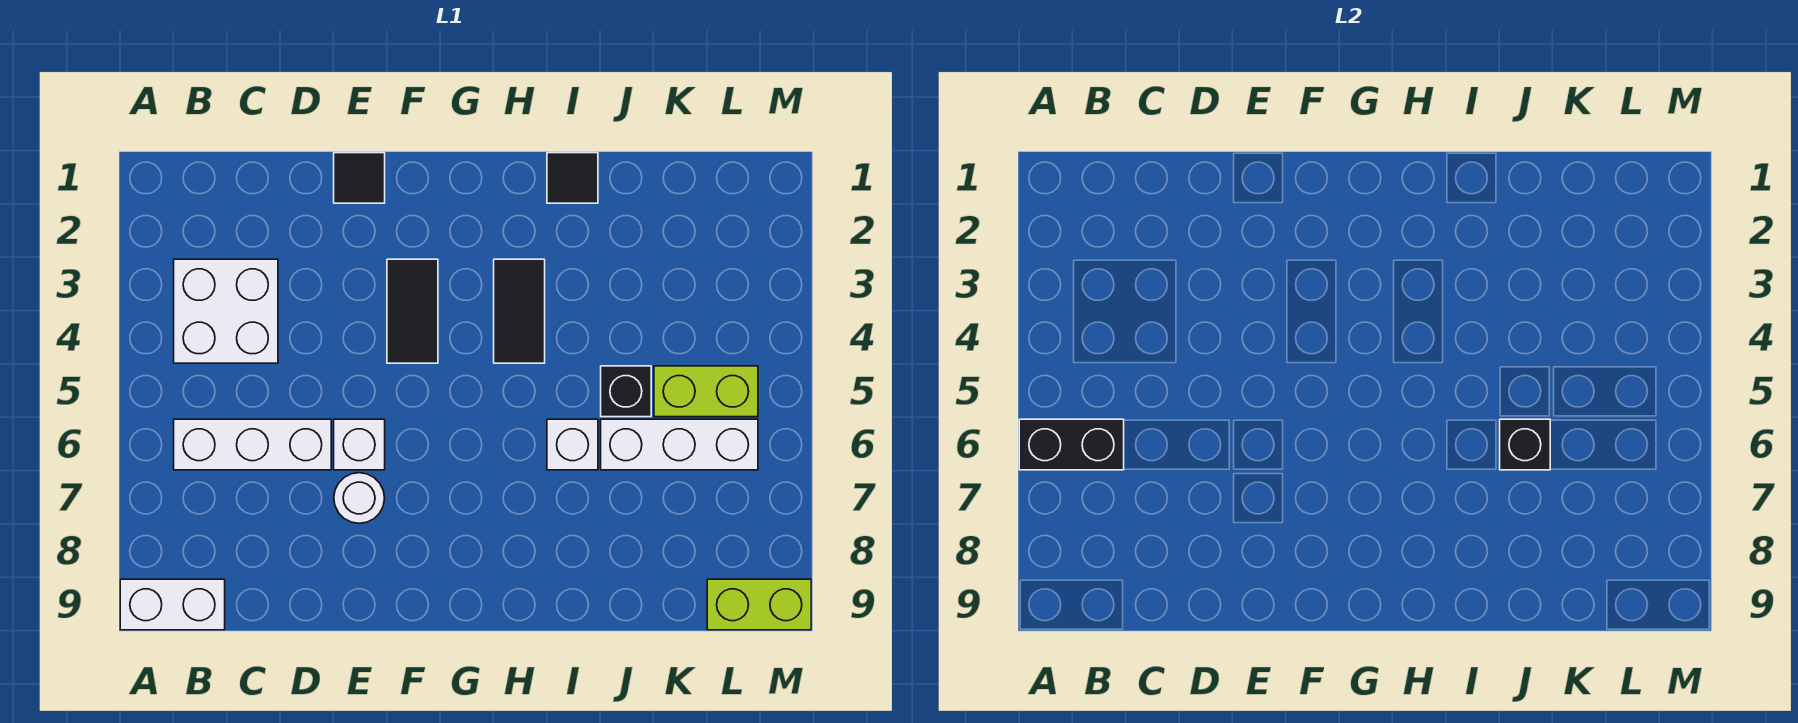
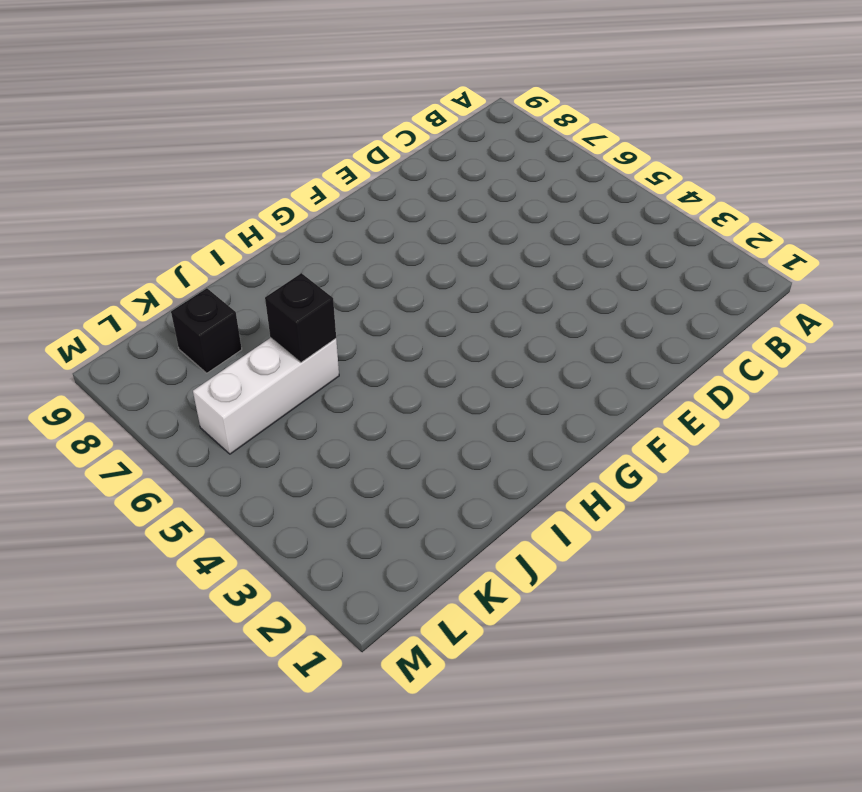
black 1x1 brick [171,288,242,373] -> black 1x1 brick moved to [601,366,651,417]
none -> white 1x2 brick [120,579,225,630]
none -> white 2x2 brick [174,259,278,363]
none -> white 1x3 brick [174,419,331,470]

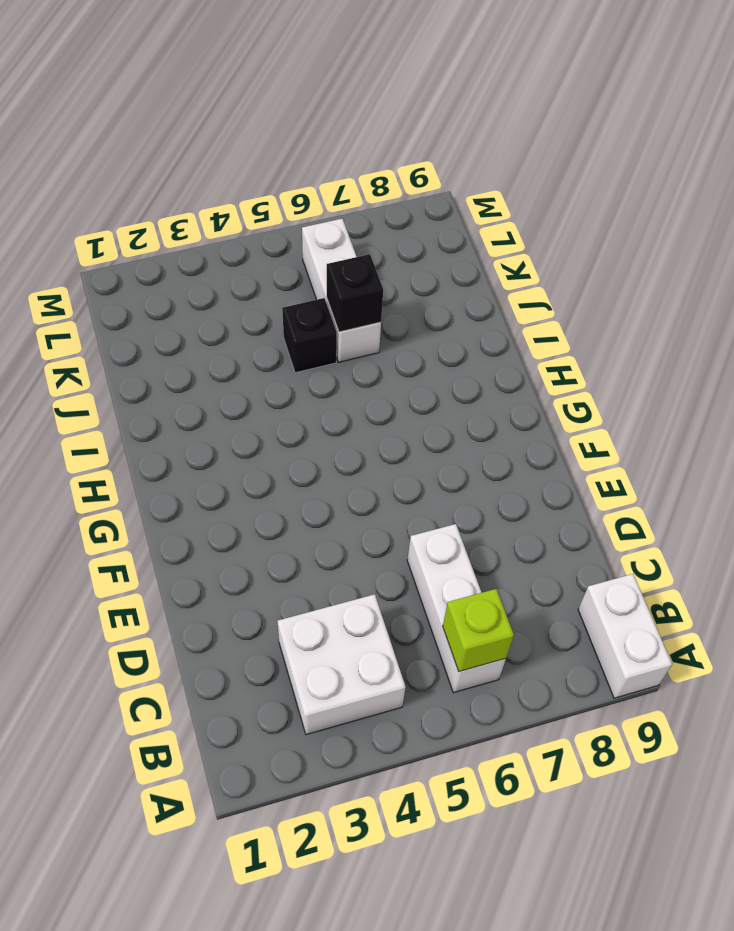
lime 1x1 brick [443,589,514,671] -> black 1x2 brick [1019,419,1124,470]
none -> black 1x1 tile [334,153,385,203]
none -> white 1x1 brick [334,419,385,470]
none -> white 1x1 round brick [334,473,385,523]

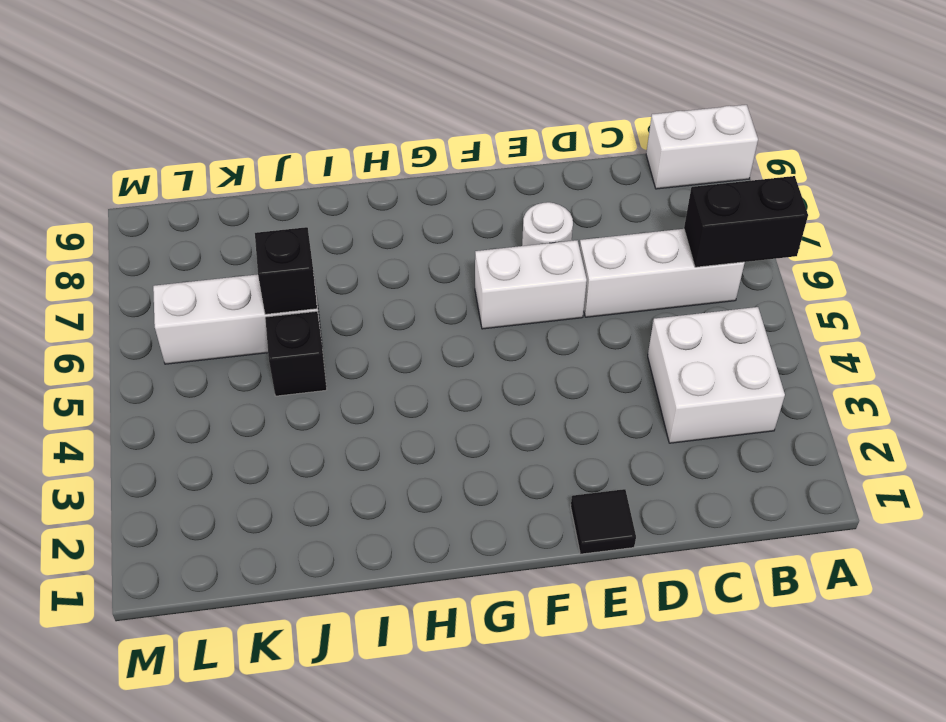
white 1x2 brick [475,240,587,329] -> white 1x1 brick [334,419,385,470]
none -> black 1x2 tile [387,259,438,363]
none -> black 1x2 tile [494,259,545,363]
none -> black 1x1 tile [547,153,598,203]

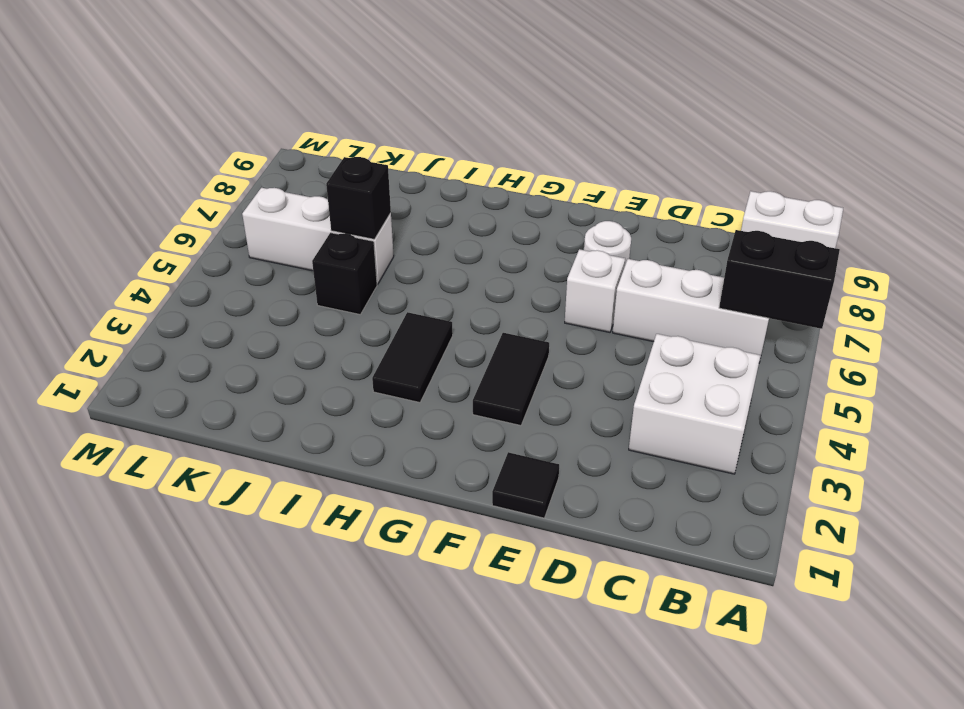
none -> black 1x1 tile [547,153,598,203]
none -> white 1x1 brick [547,419,598,470]
none -> lime 1x2 brick [654,366,758,417]

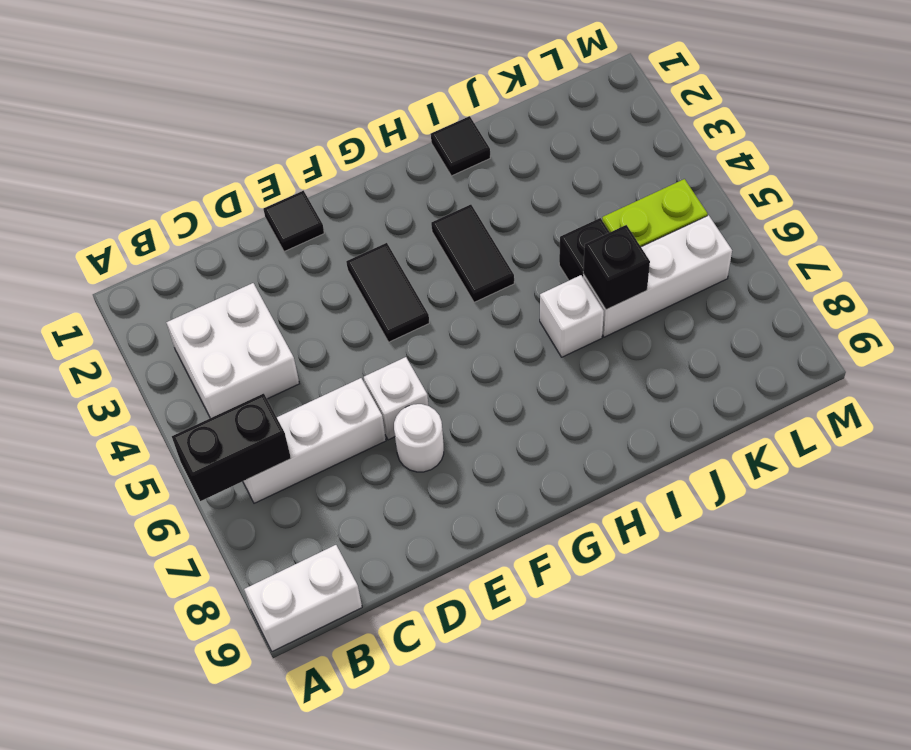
none -> lime 1x2 brick [707,579,811,630]

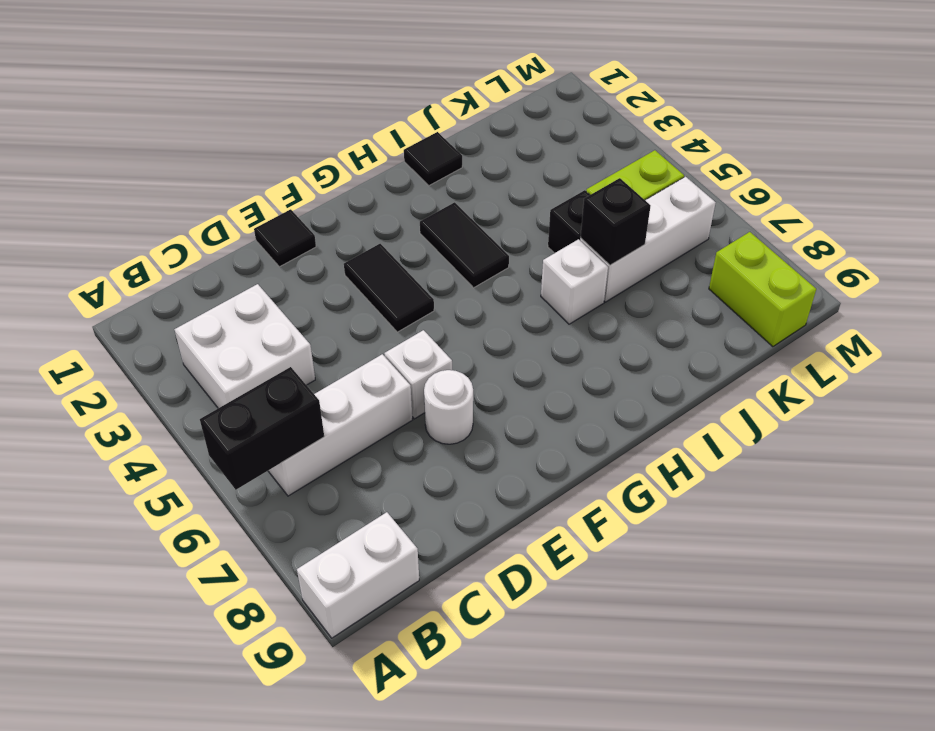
lime 1x2 brick [709,232,816,347] -> lime 1x2 brick turned to [707,579,811,630]

